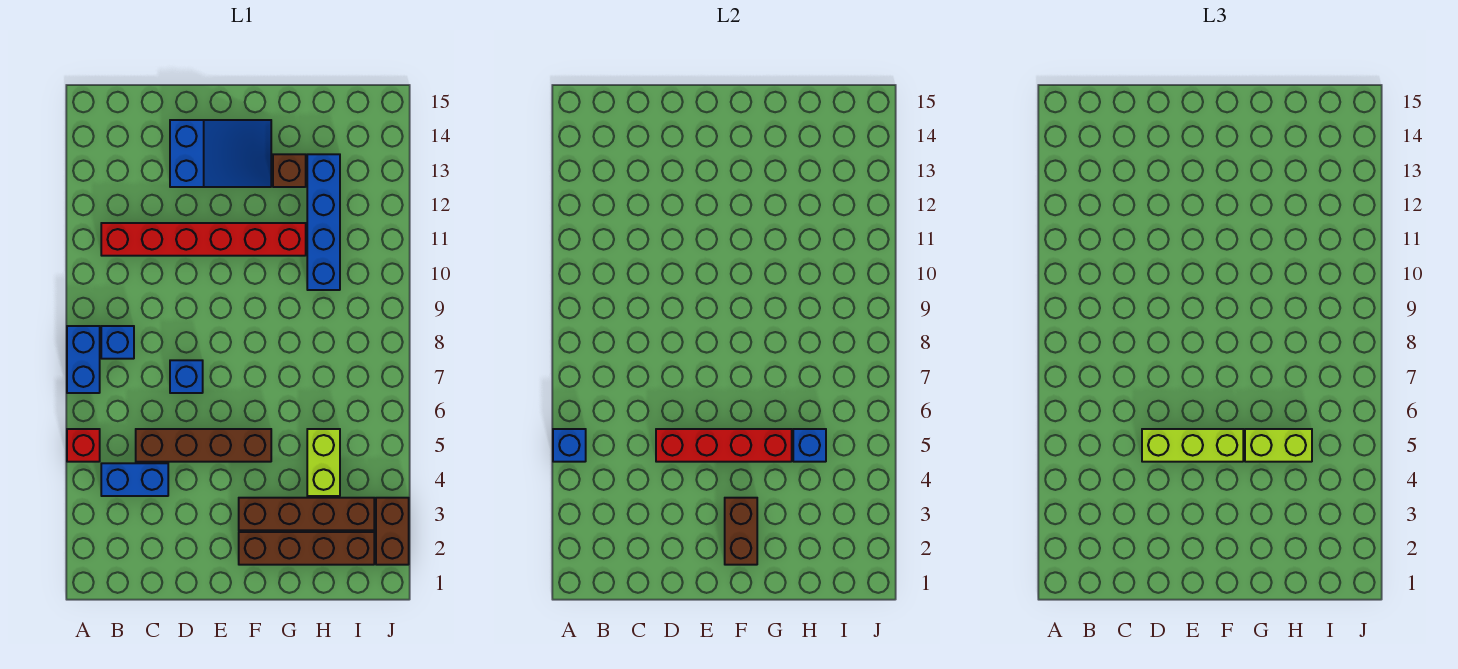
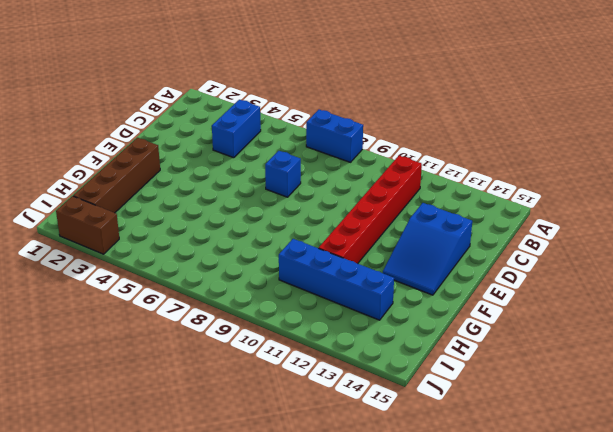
none -> red 1x1 brick [67,429,100,462]
none -> blue 1x1 brick [101,326,134,359]
none -> brown 1x4 brick [136,429,271,462]

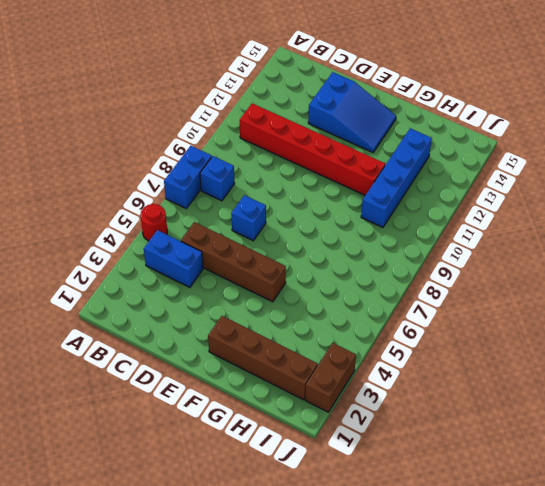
red 1x1 round brick [140,204,167,241] -> red 1x1 brick [67,429,100,462]
none -> brown 1x4 brick [239,498,374,530]
none -> brown 1x1 brick [273,154,306,187]
none -> lime 1x2 brick [307,429,340,496]

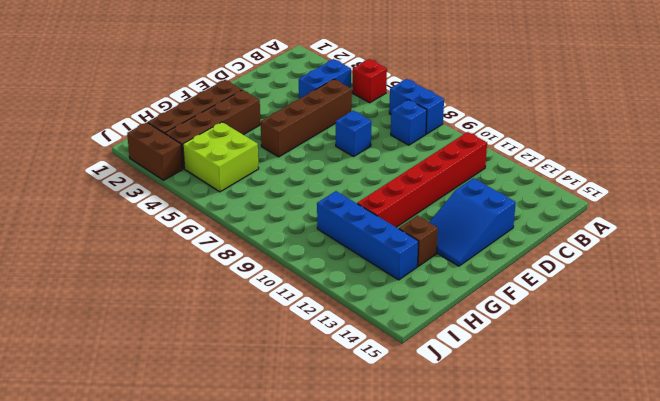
lime 2x2 brick [183,122,259,192] -> lime 1x2 brick [307,429,340,496]
none -> blue 1x1 brick [553,429,586,462]
none -> red 1x4 brick [656,429,792,462]
none -> brown 1x2 brick [725,498,757,565]

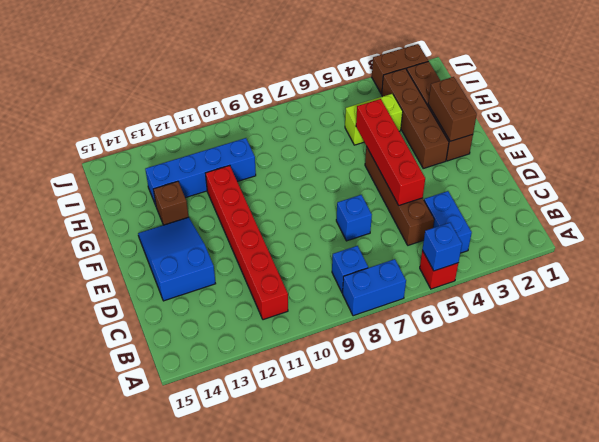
brown 1x2 brick [428,77,477,141] -> brown 1x2 brick turned to [725,498,757,565]
none -> blue 1x1 brick [793,429,826,462]
none -> lime 1x3 brick [1142,429,1243,462]
none -> lime 1x2 brick [1245,429,1312,462]

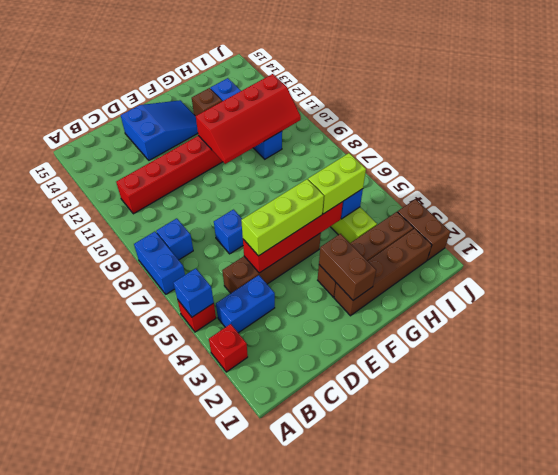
red 1x1 brick [209,324,248,372] -> none
red 2x4 slope [196,74,301,164] -> none

